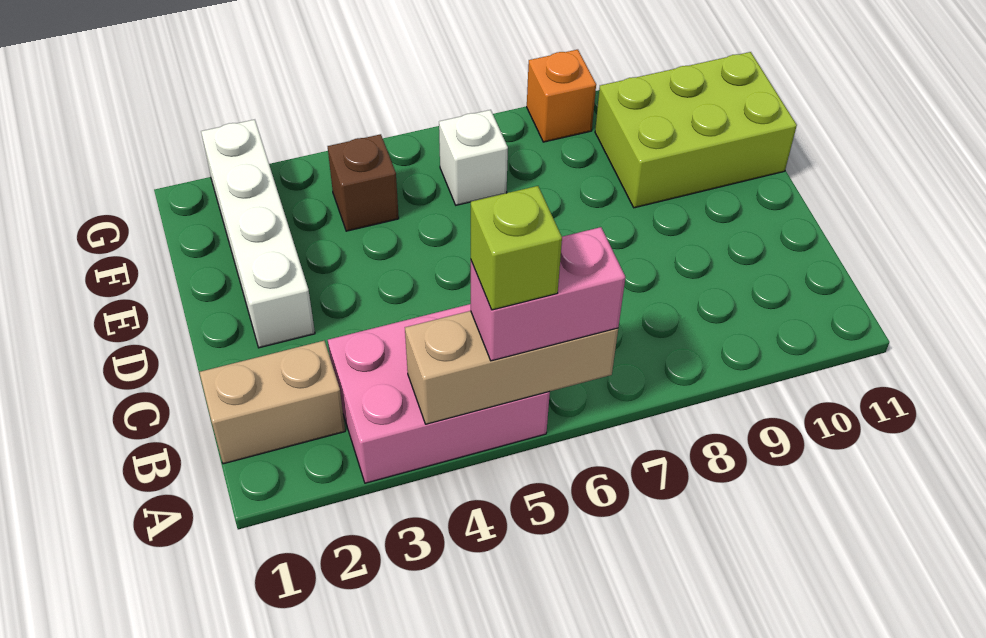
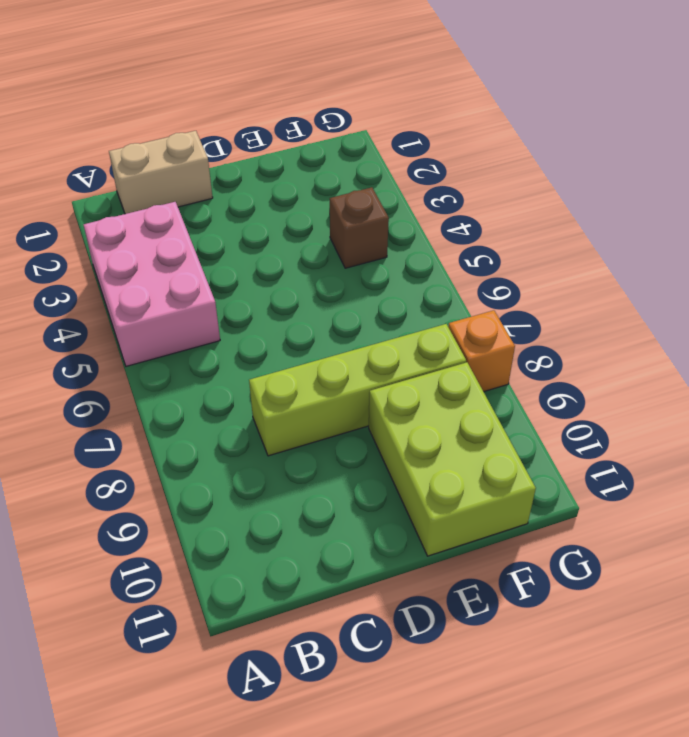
tan 1x2 brick [109,131,213,214] -> tan 1x2 brick turned to [199,341,345,464]
lime 1x4 brick [249,324,466,456] -> none
none -> white 1x4 brick [201,120,315,348]
none -> white 1x1 brick [439,110,508,205]

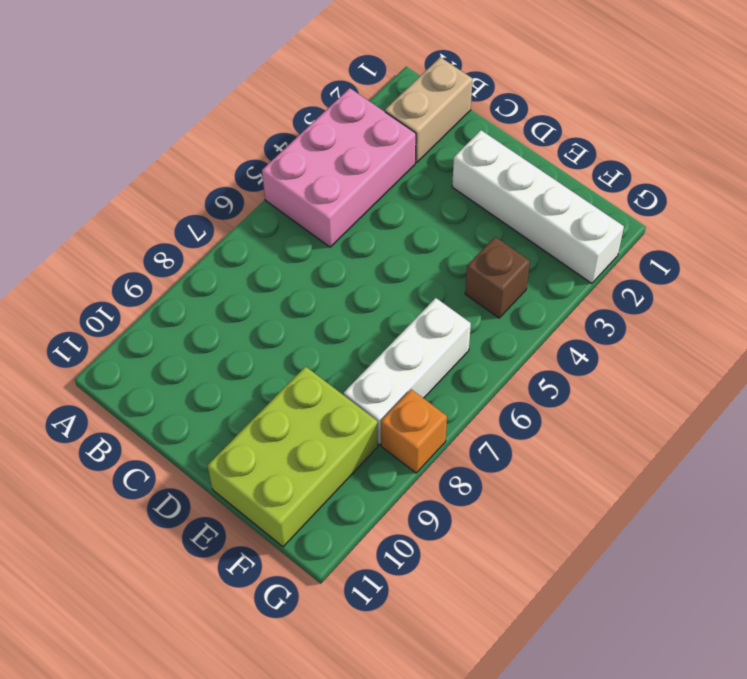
white 1x3 brick [344,298,471,445] -> white 1x1 brick [439,110,508,205]
none -> tan 1x3 brick [405,311,618,424]
none -> pink 1x2 brick [471,227,625,361]

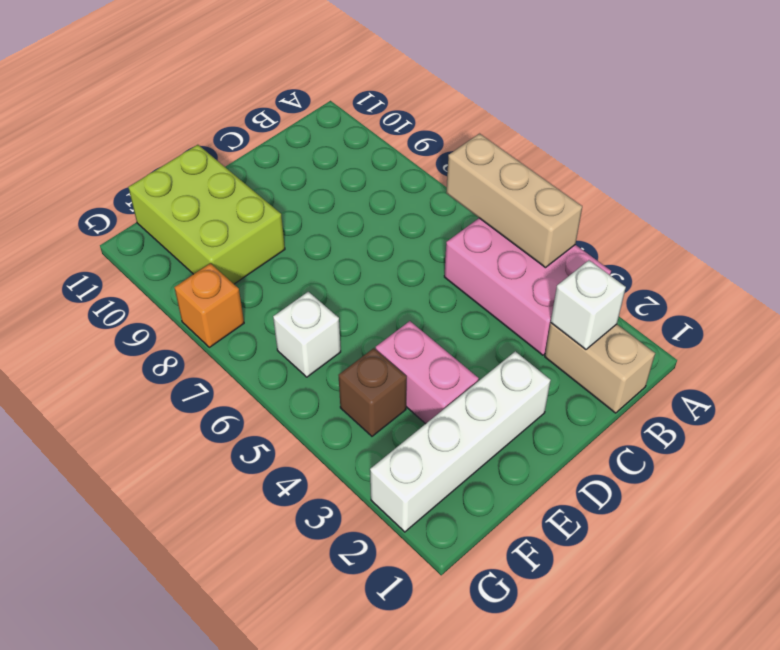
white 1x1 brick [551,260,626,349] -> none
pink 1x2 brick [376,321,479,424] -> pink 1x2 brick moved to [471,227,625,361]
none -> lime 1x1 brick [471,186,562,310]

